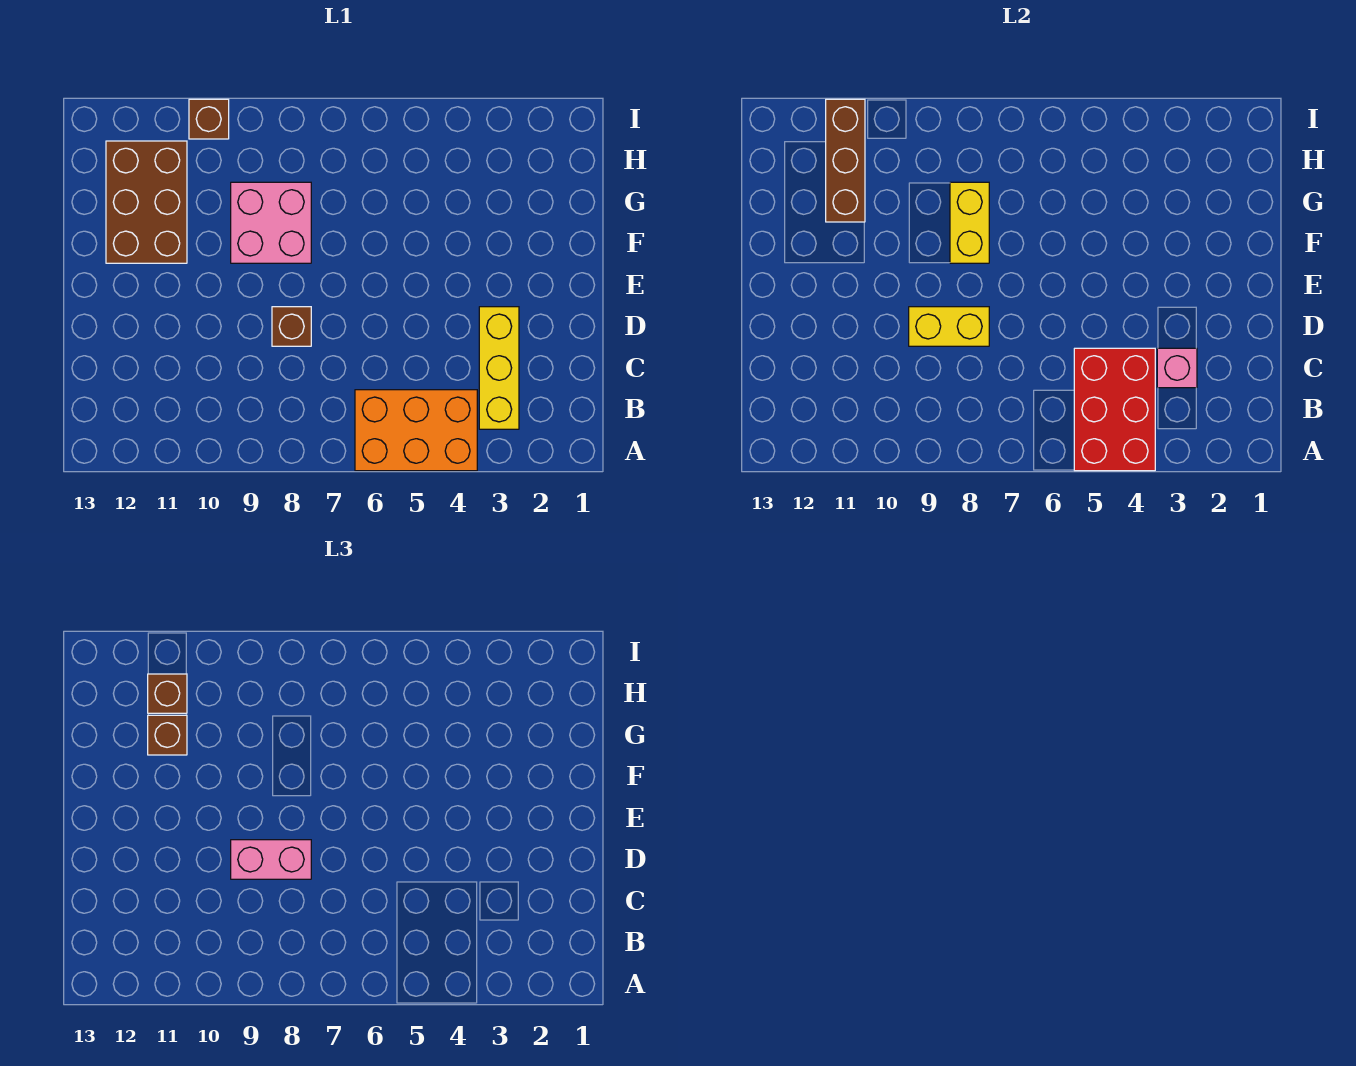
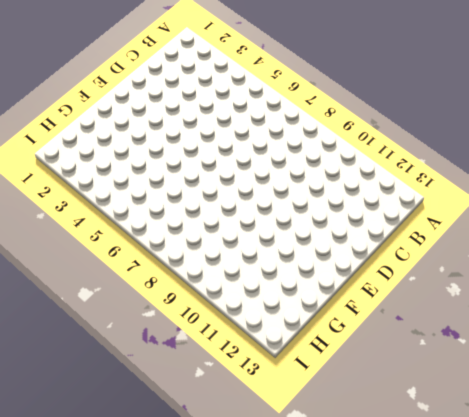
none -> orange 2x3 brick [355,390,477,471]
none -> yellow 1x3 brick [479,307,519,429]
none -> brown 1x1 brick [272,307,311,346]

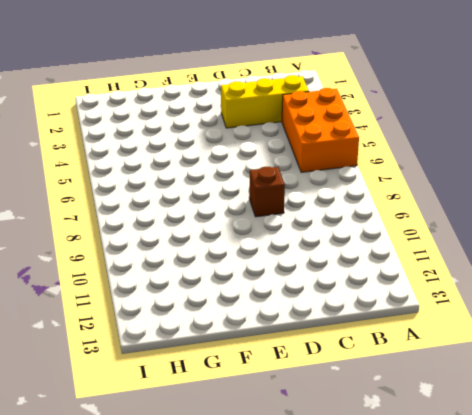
none -> pink 2x2 brick [231,182,311,263]
none -> brown 2x3 brick [106,141,187,263]
none -> brown 1x1 brick [189,99,229,139]

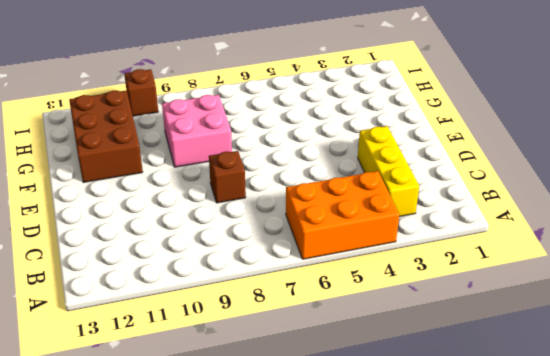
none -> red 2x3 brick [1074,348,1155,471]
none -> pink 1x1 brick [1157,348,1197,388]
none -> yellow 1x2 brick [909,307,989,346]

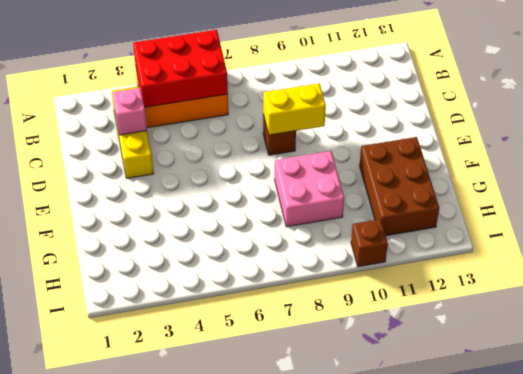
red 2x3 brick [133,30,228,107] -> red 2x3 brick turned to [1074,348,1155,471]
none -> yellow 1x2 brick [950,182,989,263]
none -> brown 1x3 brick [826,99,865,222]
none -> pink 1x2 brick [231,840,311,879]

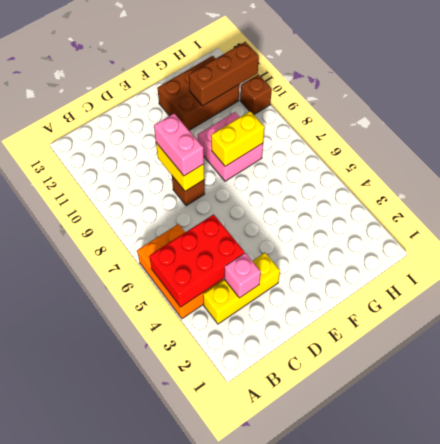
none -> brown 1x1 brick [148,715,187,755]
none -> brown 1x1 brick [148,674,187,713]

